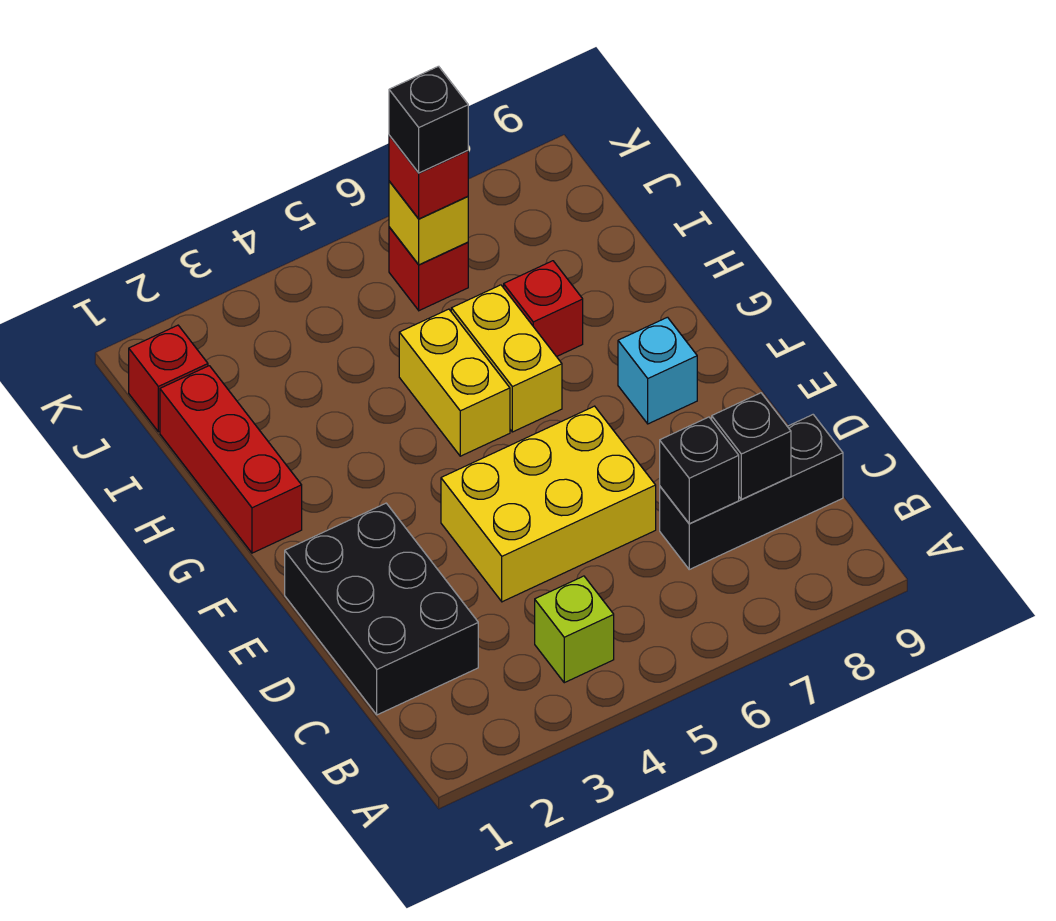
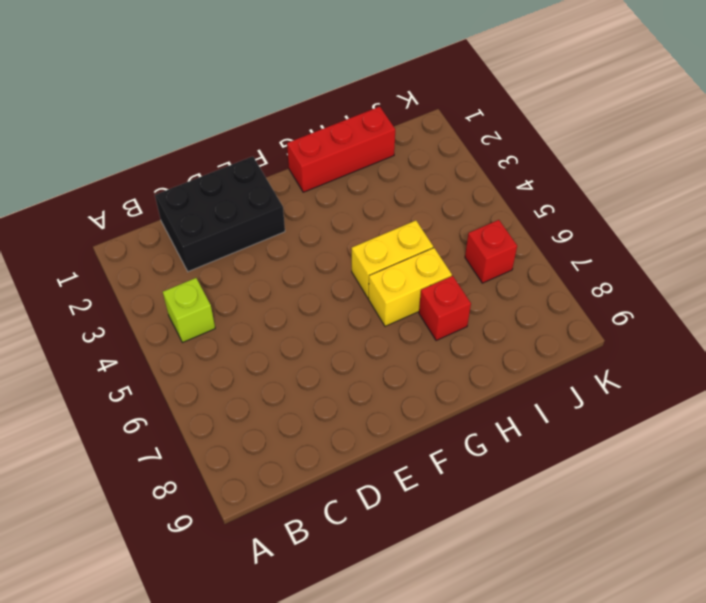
none -> black 1x3 brick [660,415,843,569]
none -> yellow 2x3 brick [441,406,656,602]
none -> cyan 1x1 brick [618,317,697,424]

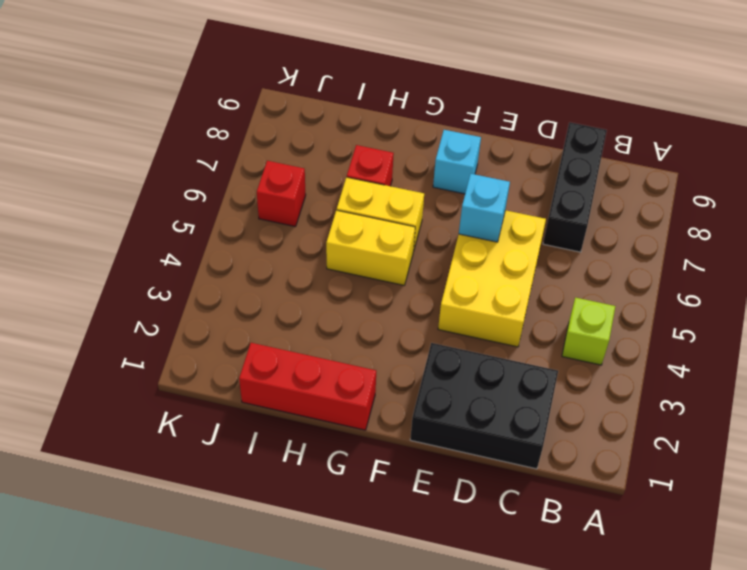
cyan 1x1 brick [459,174,510,242] -> none
none -> red 1x1 brick [129,325,208,432]
none -> black 1x1 brick [660,417,739,524]
none -> black 1x1 brick [712,393,791,499]

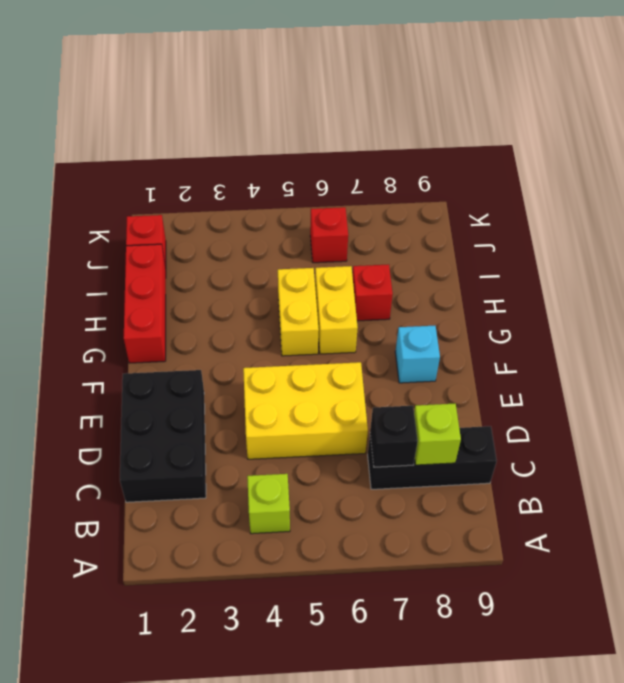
lime 1x1 brick [414,404,461,465] -> black 1x1 brick [712,393,791,499]
none -> yellow 1x1 brick [389,181,468,265]
none -> red 1x1 brick [389,135,468,219]
none -> black 1x1 brick [389,66,468,173]

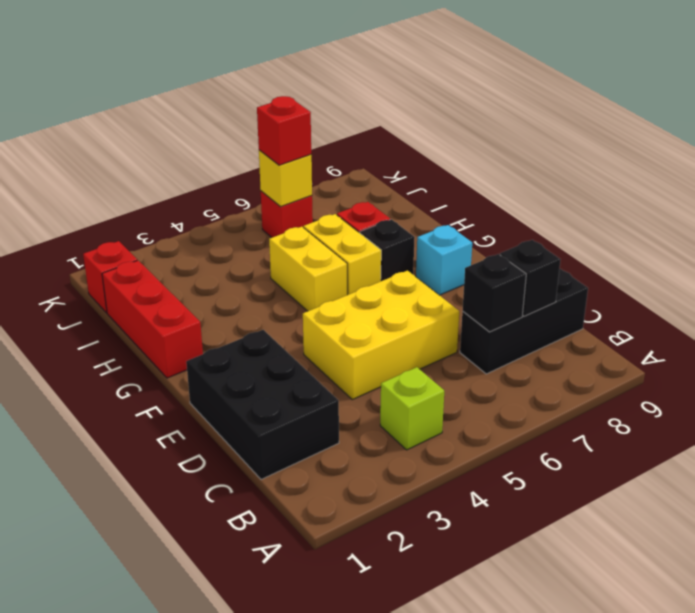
black 1x1 brick [360,219,415,281] -> black 1x1 brick moved to [389,66,468,173]

